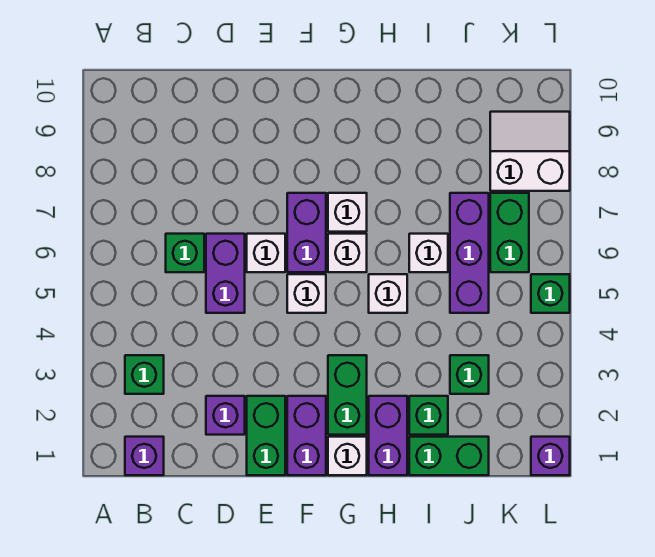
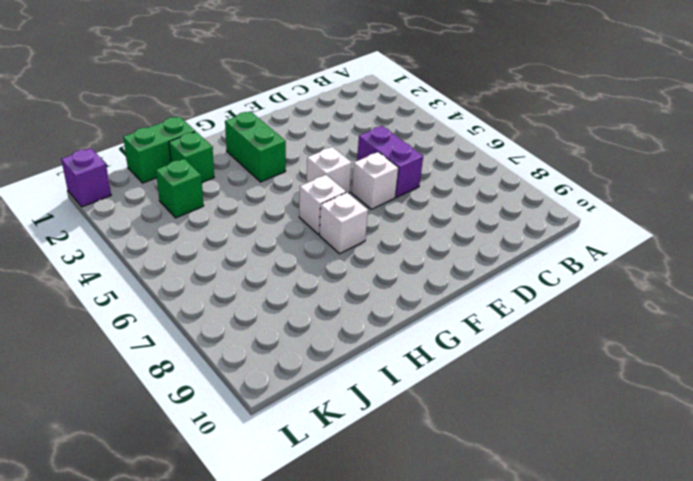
none -> purple 1x1 brick [125,437,164,475]
none -> green 1x1 brick [125,355,164,394]
none -> green 1x1 brick [166,234,204,272]

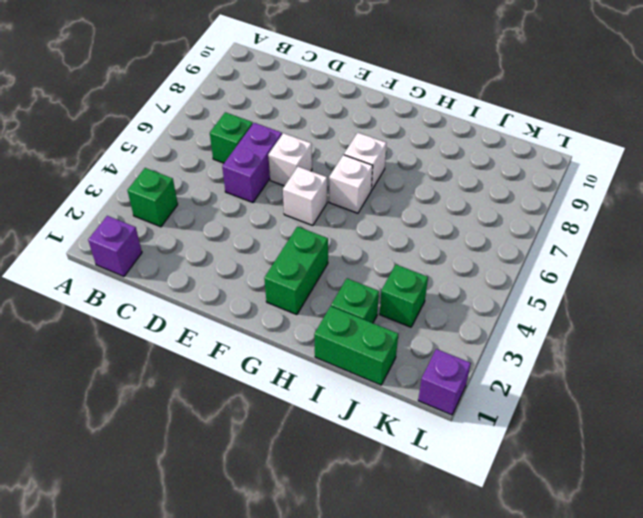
none -> purple 1x1 brick [206,396,245,435]
none -> green 1x2 brick [247,396,285,475]
none -> purple 1x2 brick [287,396,326,475]

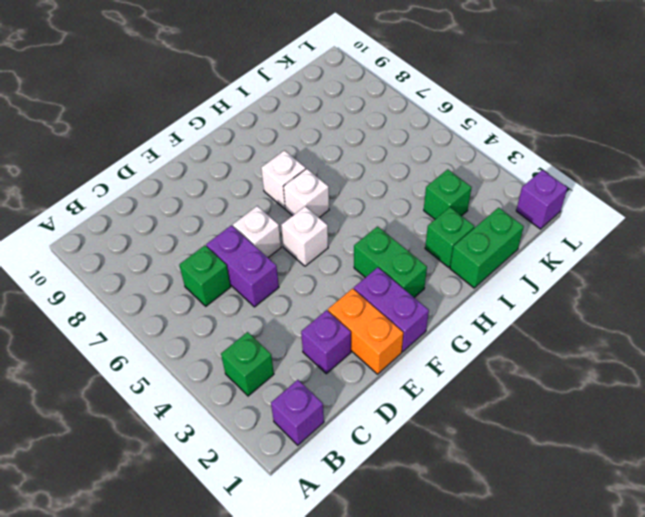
orange 1x2 brick [328,289,403,374] -> green 1x2 brick [247,396,285,475]
none -> purple 1x2 brick [287,193,326,272]
none -> white 1x1 brick [328,437,367,475]
none -> purple 1x2 brick [369,396,407,475]

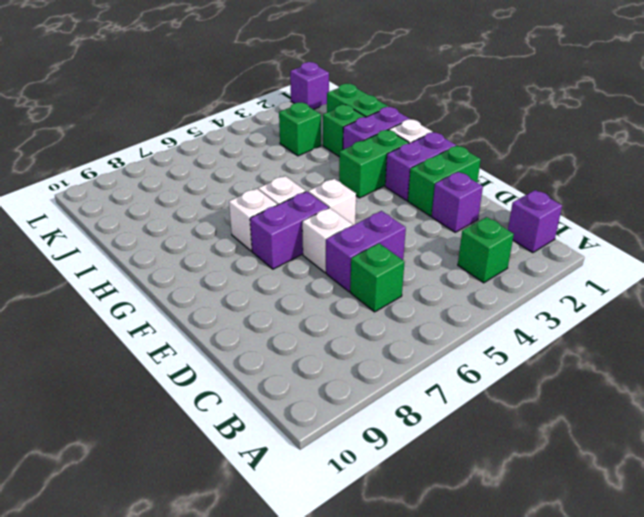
none -> white 1x1 brick [369,274,407,313]
none -> white 1x1 brick [409,234,448,272]
none -> purple 1x3 brick [450,193,489,313]

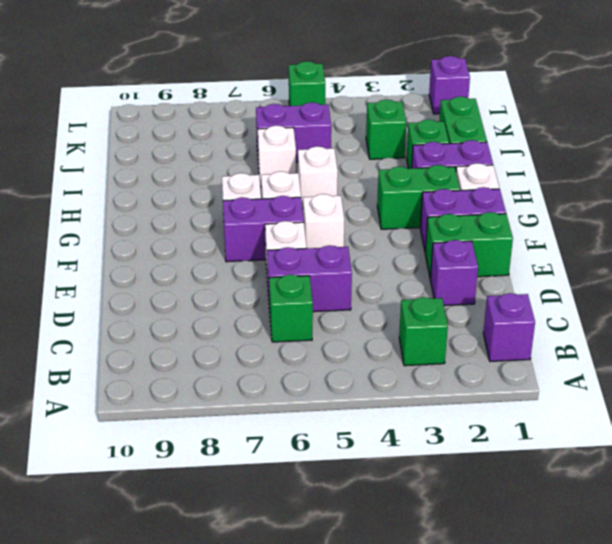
purple 1x2 brick [256,102,331,162] -> purple 1x3 brick [450,193,489,313]
none -> green 1x2 brick [490,193,529,272]
none -> white 2x2 slope [490,112,570,191]

